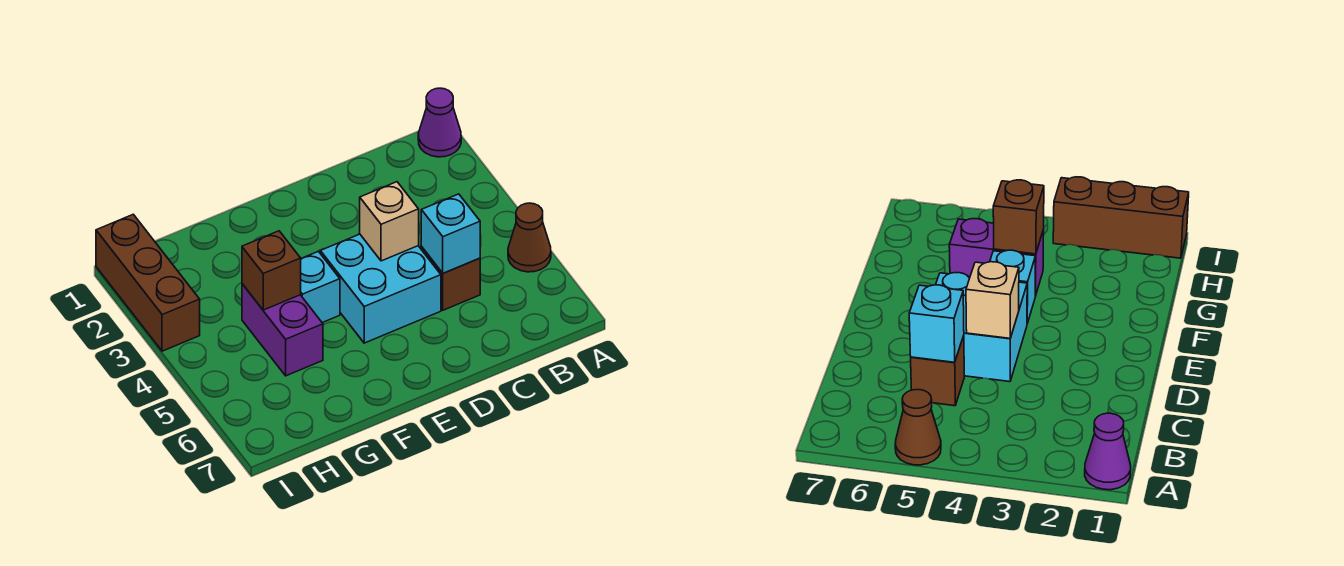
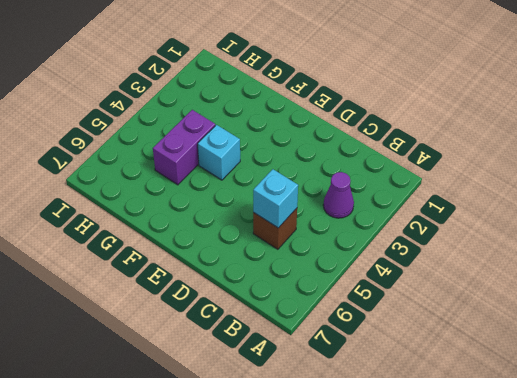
purple 1x1 cone [323,172,354,218] -> purple 1x1 cone moved to [418,88,461,157]
none -> brown 1x1 cone [508,203,551,272]
none -> cyan 2x2 brick [320,234,441,343]

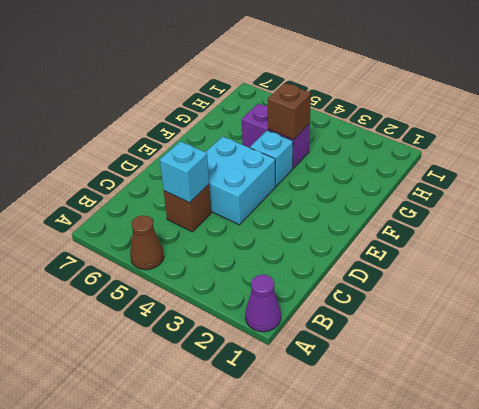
none -> brown 1x3 brick [96,214,200,351]
none -> tan 1x1 brick [360,182,419,261]

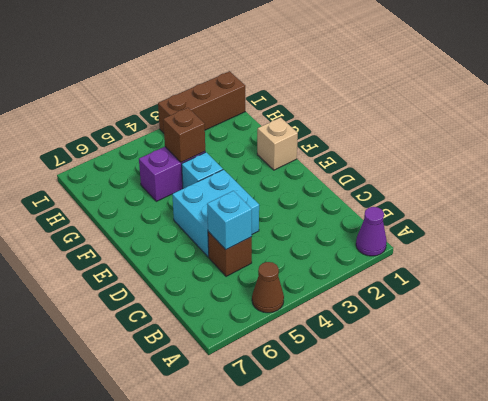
tan 1x1 brick [257,117,298,170] -> tan 1x1 brick moved to [360,182,419,261]

